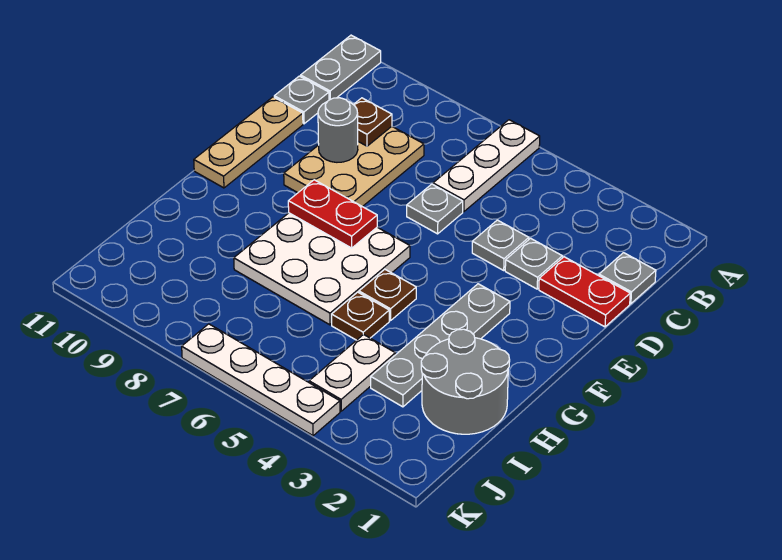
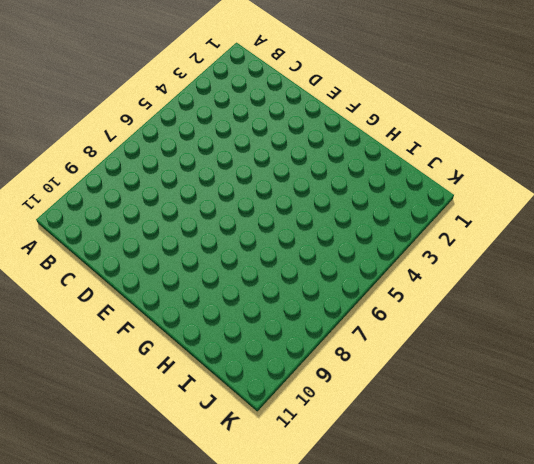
none -> white 1x3 plate [433,120,540,212]
none -> grey 1x2 plate [301,35,381,100]
none -> grey 1x1 plate [599,253,656,304]

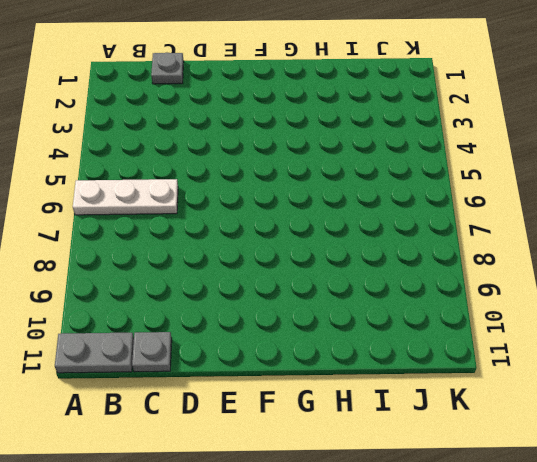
none -> tan 2x3 plate [284,127,424,207]
none -> red 1x2 plate [539,257,630,327]
none -> grey 1x1 plate [505,238,562,289]

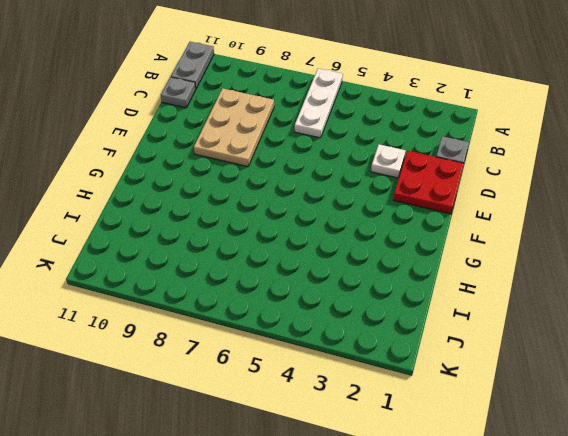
red 2x2 plate [393,151,464,214] -> red 1x2 plate [539,257,630,327]
white 1x1 plate [371,144,406,178] -> grey 1x1 plate [505,238,562,289]
none -> grey 1x1 plate [472,220,529,270]
none -> grey 1x1 plate [407,184,463,234]
none -> tan 1x3 plate [194,97,303,188]

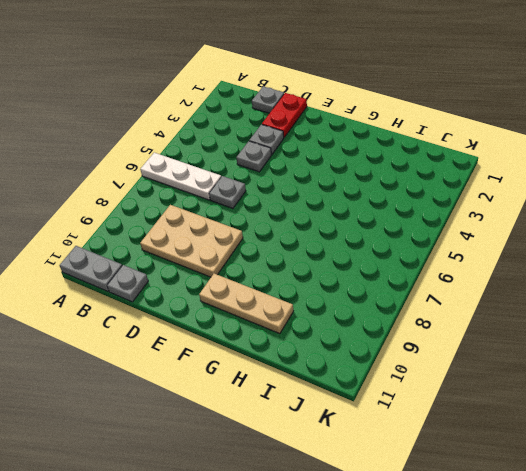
tan 1x3 plate [199,274,293,334] -> tan 1x3 plate moved to [194,97,303,188]
none -> grey 1x4 plate [371,284,510,407]
none -> white 3x3 plate [234,213,410,325]
none -> brown 1x1 plate [359,269,416,321]

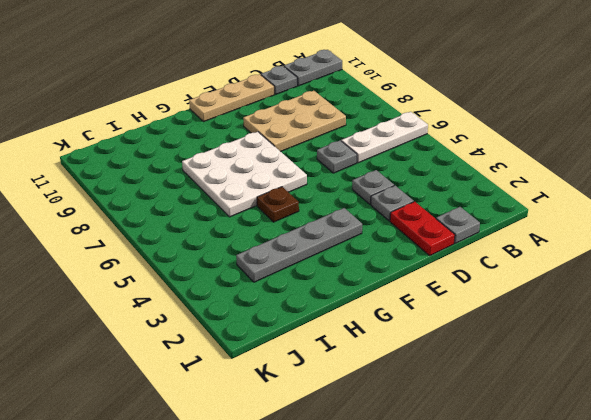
none -> grey 2x2 round brick [421,329,510,434]
none -> brown 1x1 plate [332,292,389,340]
none -> white 1x2 plate [309,334,395,411]

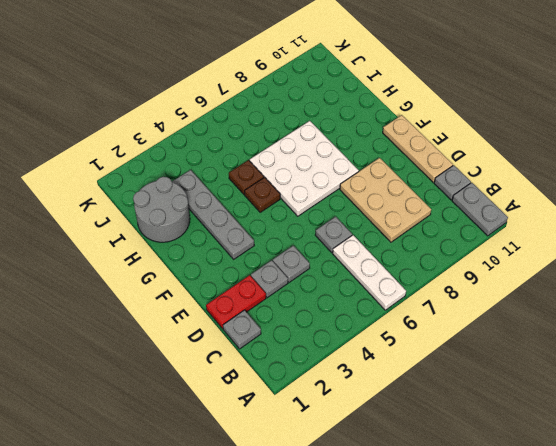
none -> white 1x2 plate [309,334,395,411]
none -> white 1x4 plate [182,324,340,436]
none -> brown 1x1 plate [353,98,392,146]

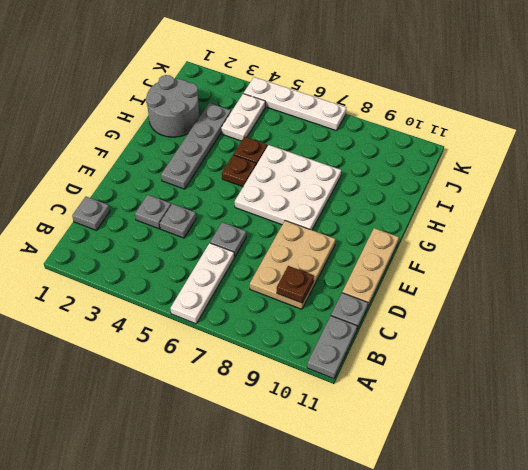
none -> red 1x2 plate [539,257,630,327]
none -> grey 1x1 round brick [318,98,358,162]
none -> red 1x2 plate [288,180,377,248]

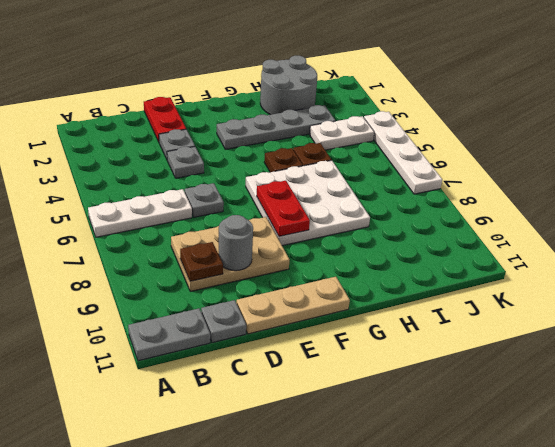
none -> grey 1x1 plate [599,253,656,304]

